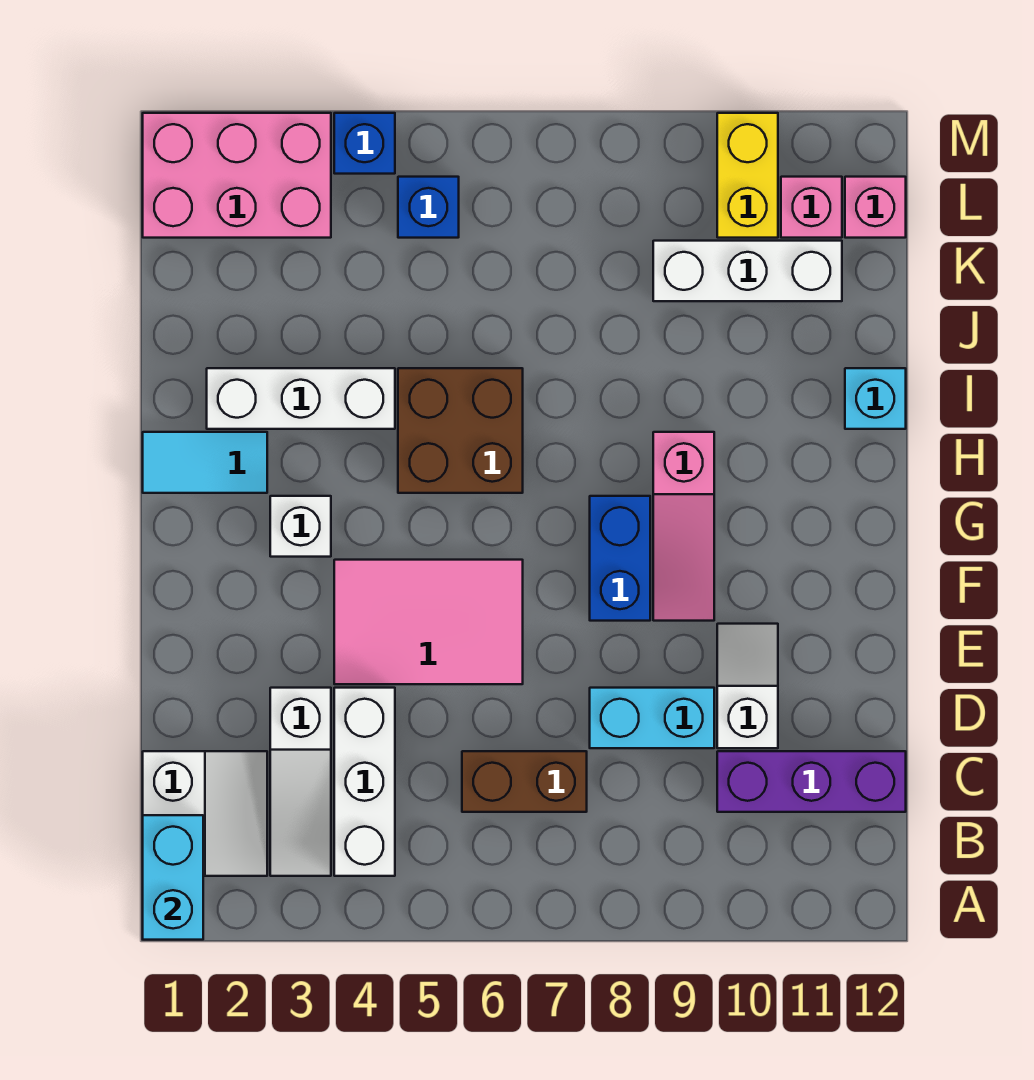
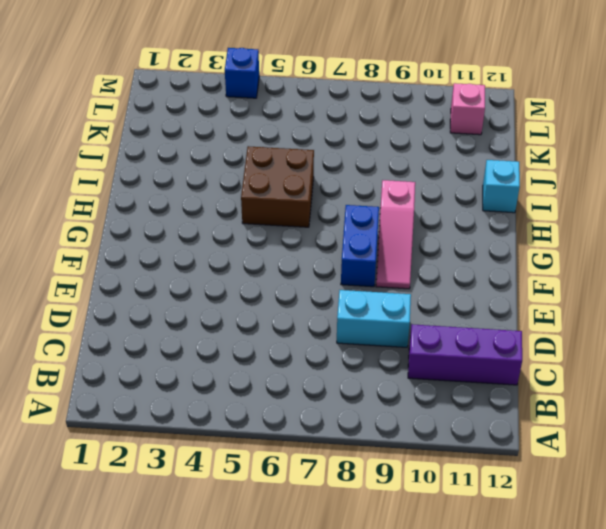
none -> white 2x2 slope [143,751,267,876]
none -> white 1x3 slope [270,688,331,876]
none -> white 1x3 brick [334,688,395,876]

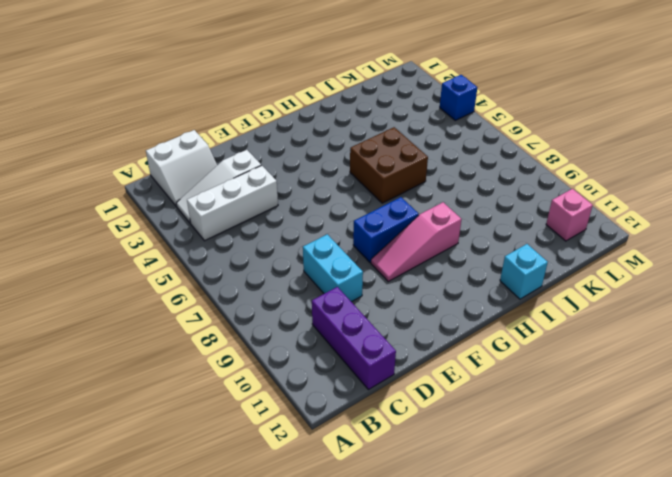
none -> brown 1x2 brick [462,751,587,812]
none -> white 1x2 slope [717,624,778,748]
none -> pink 2x3 tile [334,560,523,684]

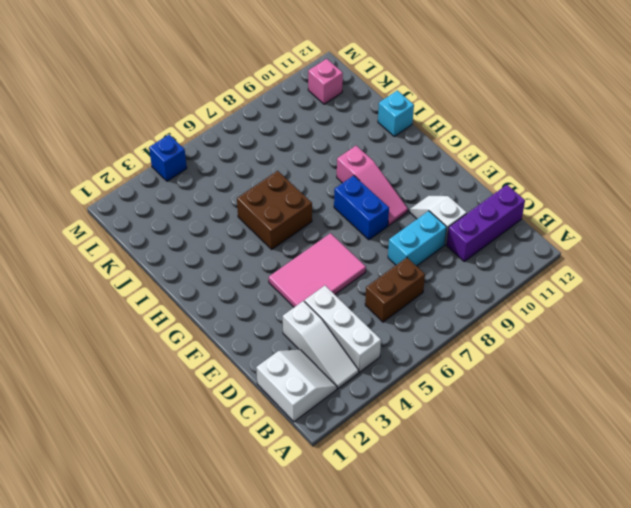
none -> white 1x1 brick [270,496,331,557]
none -> cyan 1x2 tile [143,432,267,493]
none -> white 1x3 brick [207,368,395,429]

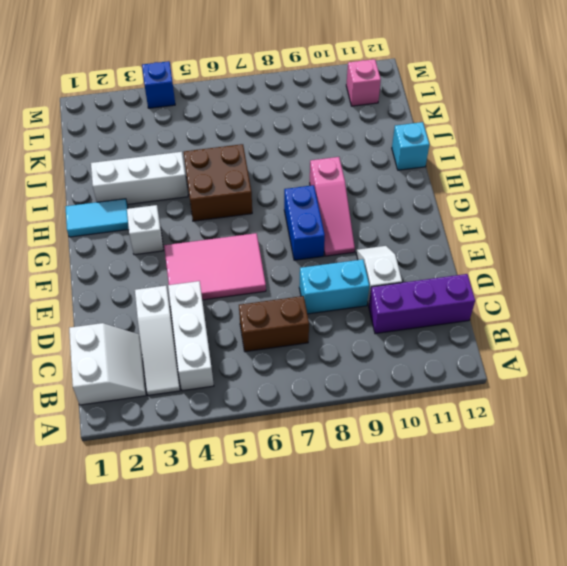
none -> white 1x3 brick [653,241,842,301]
none -> pink 2x3 brick [143,113,331,238]
none -> blue 1x1 brick [398,177,459,238]

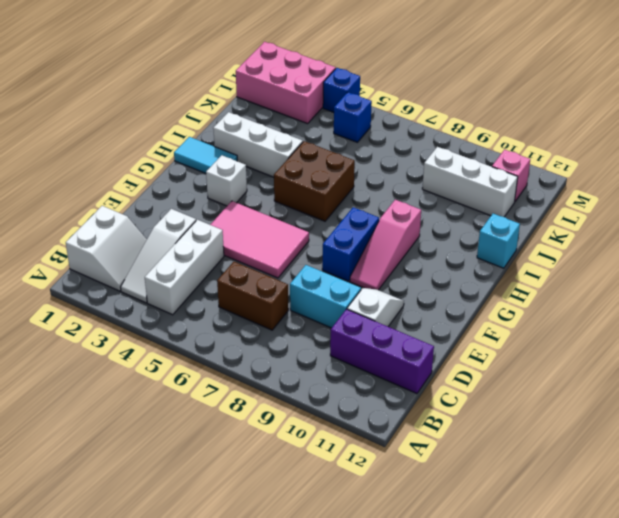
none -> yellow 1x2 brick [717,113,778,238]
none -> pink 1x1 brick [845,177,906,238]
none -> cyan 1x2 brick [143,815,203,940]

